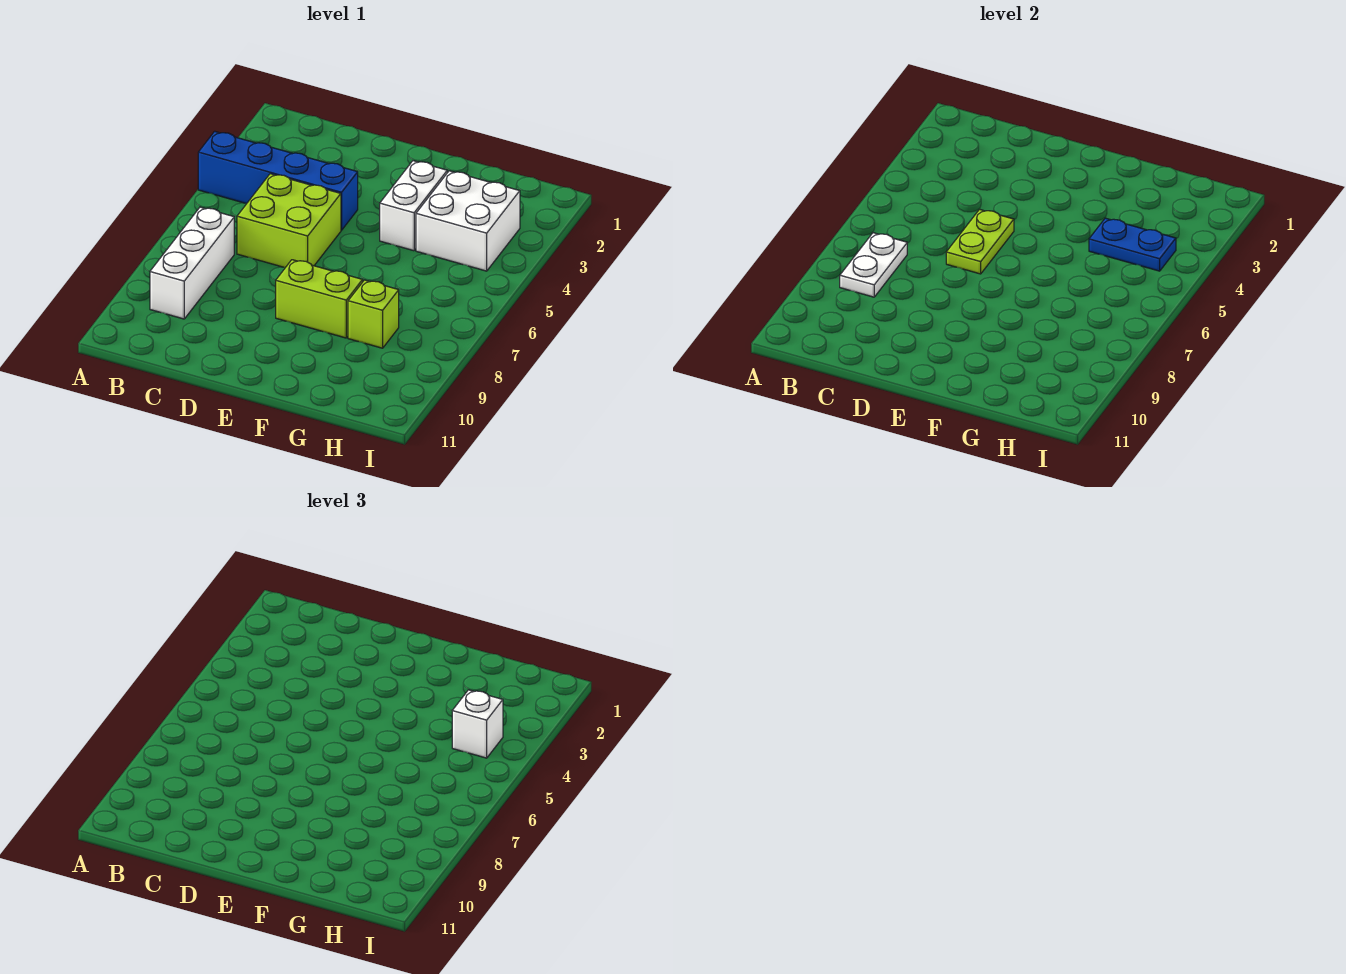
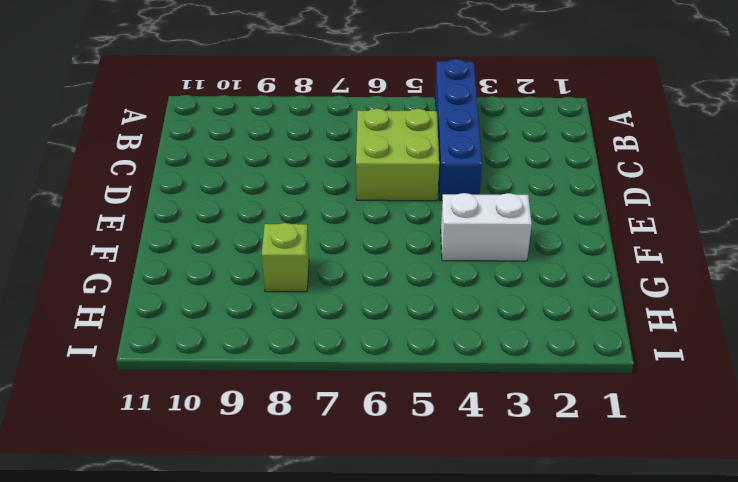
none -> white 1x3 brick [150,207,234,319]
none -> lime 1x2 brick [276,260,363,338]

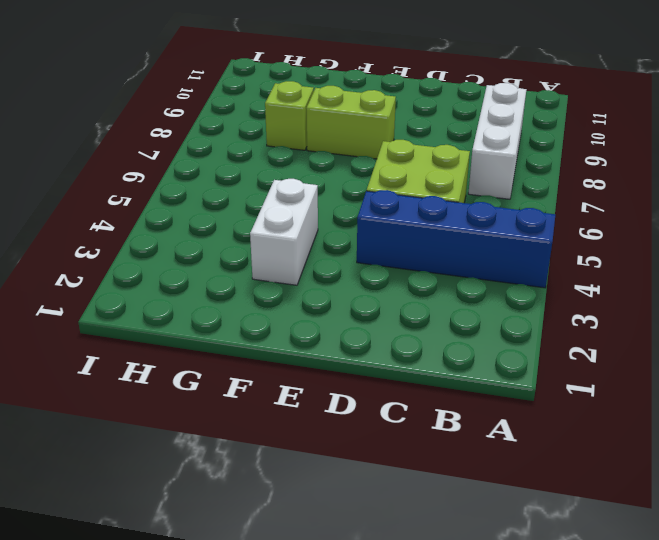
none -> white 2x2 brick [416,171,520,271]
none -> white 1x2 plate [840,233,907,297]

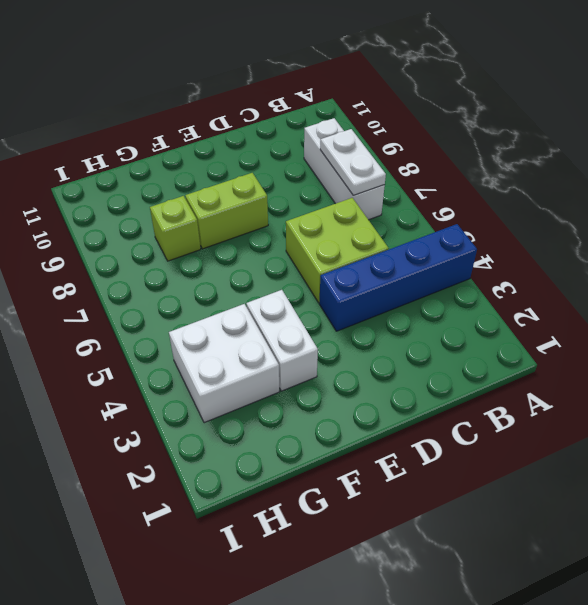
none -> lime 1x2 plate [946,209,1014,274]
none -> blue 1x2 plate [1089,218,1176,271]

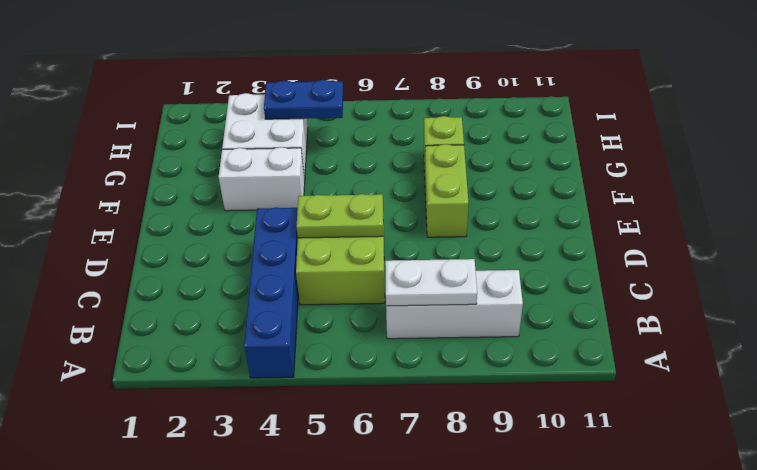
blue 1x2 plate [264,80,343,119] -> blue 1x2 plate turned to [1089,218,1176,271]
none -> white 1x1 brick [452,690,503,758]

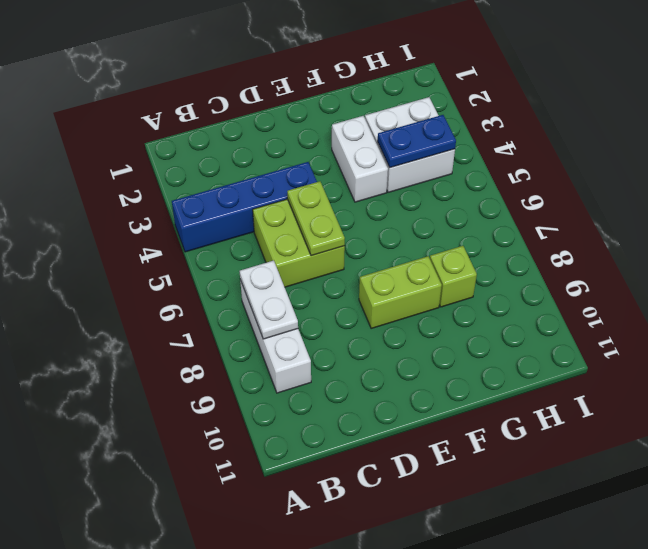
none -> white 1x1 brick [452,690,503,758]

